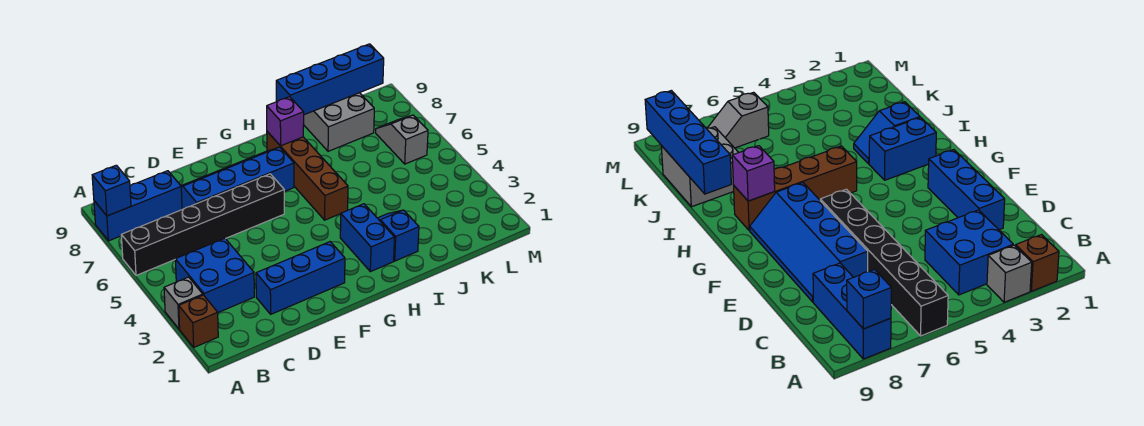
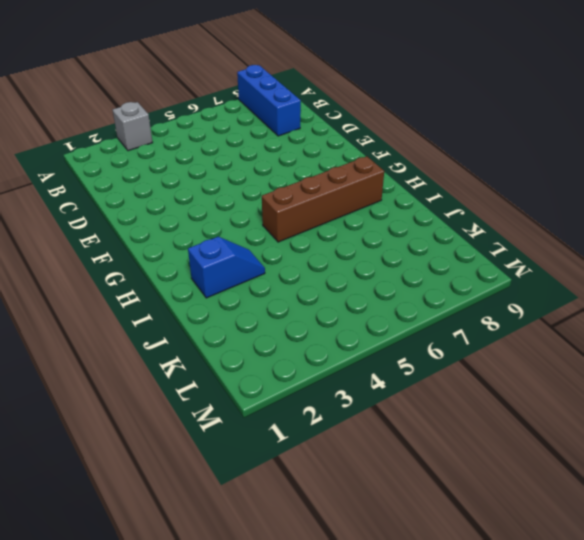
none -> brown 1x1 brick [179,295,218,347]
none -> black 1x6 brick [121,174,284,275]
none -> blue 2x2 brick [175,238,254,312]

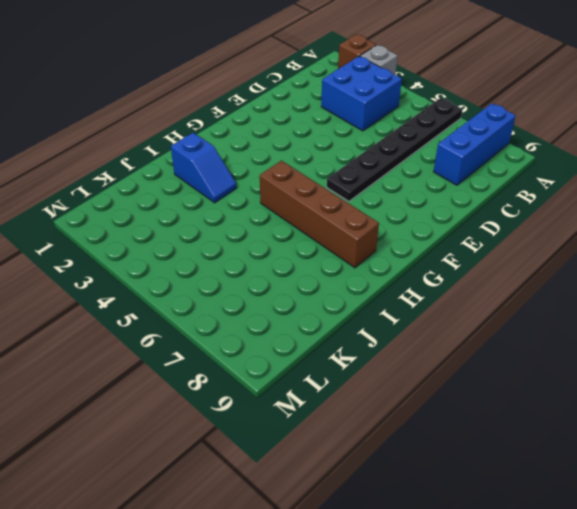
black 1x6 plate [327,98,463,201] -> black 1x6 brick [121,174,284,275]
none -> blue 1x3 brick [256,242,345,314]
none -> blue 2x4 slope [181,147,294,209]
none -> blue 1x2 brick [340,204,395,272]

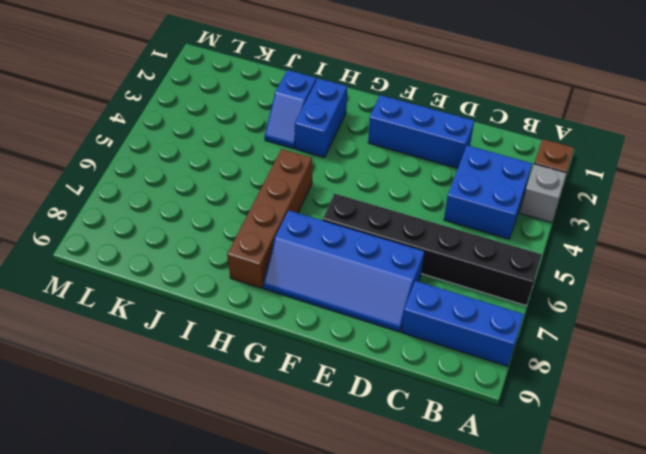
none -> grey 2x2 brick [304,93,374,151]
none -> grey 1x2 slope [376,115,428,164]
none -> blue 1x1 brick [92,165,131,216]

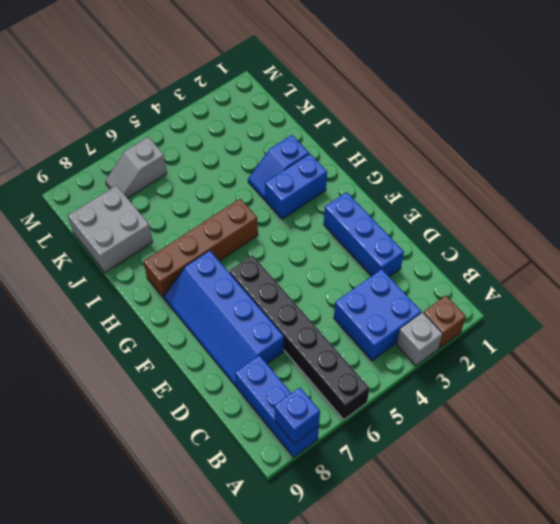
none -> purple 1x1 brick [267,97,304,146]
none -> blue 1x4 brick [276,44,384,115]

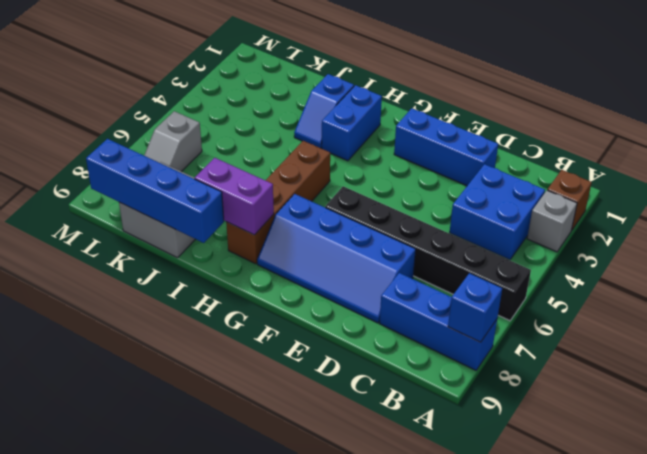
purple 1x2 brick [194,158,274,235] -> purple 1x1 brick [267,97,304,146]

